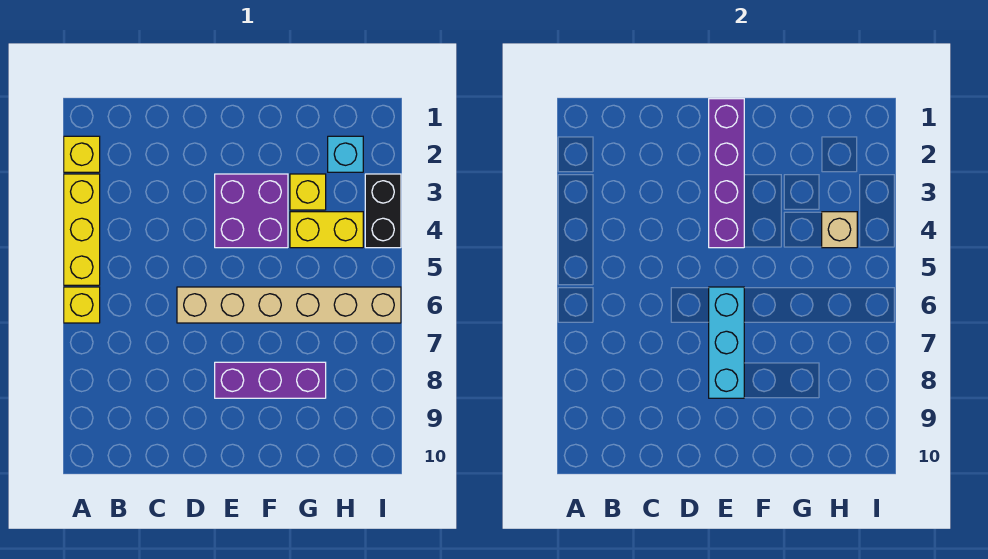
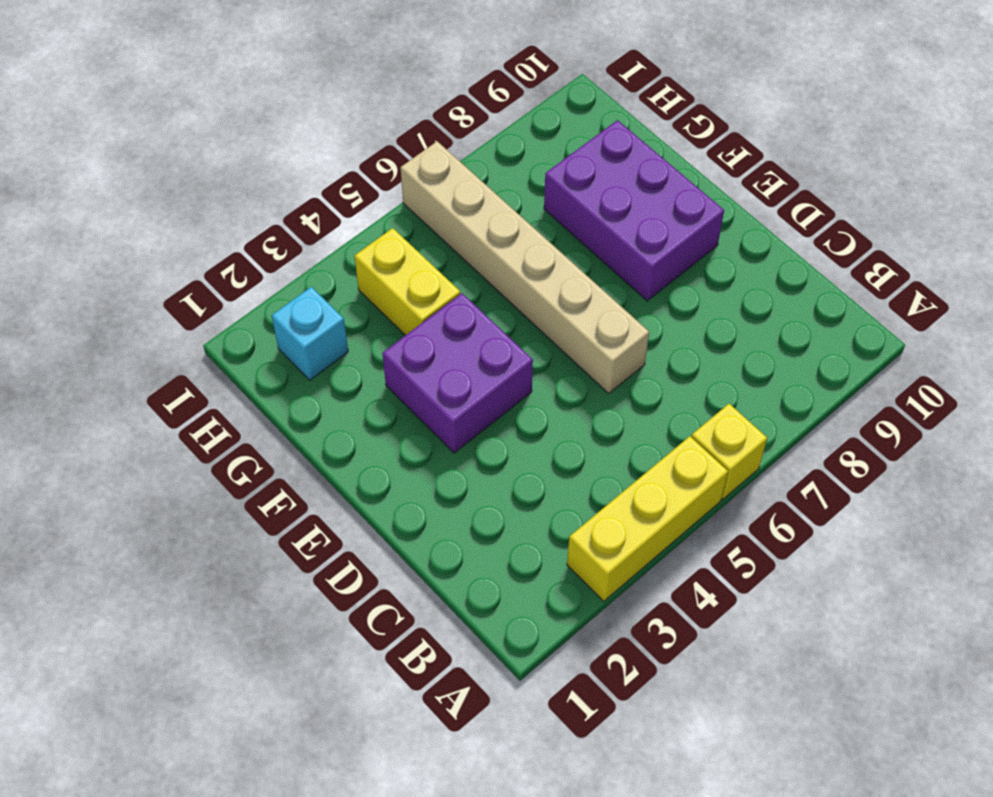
purple 2x3 brick [544,120,724,301] -> purple 1x3 brick [215,362,326,398]
none -> yellow 1x1 brick [64,136,100,172]
none -> yellow 1x1 brick [290,174,326,210]
none -> black 1x2 brick [365,174,401,248]

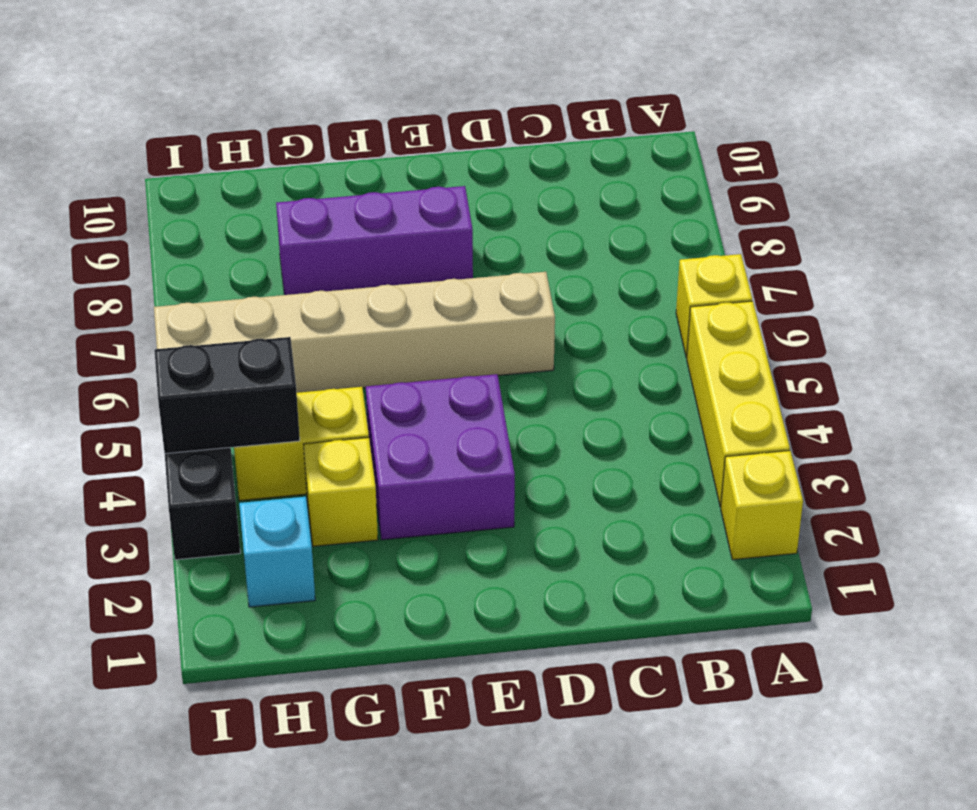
black 1x2 brick [155,337,300,454] -> tan 1x1 brick [822,212,857,248]
none -> purple 1x4 brick [709,99,744,248]
none -> cyan 1x3 brick [709,287,744,398]

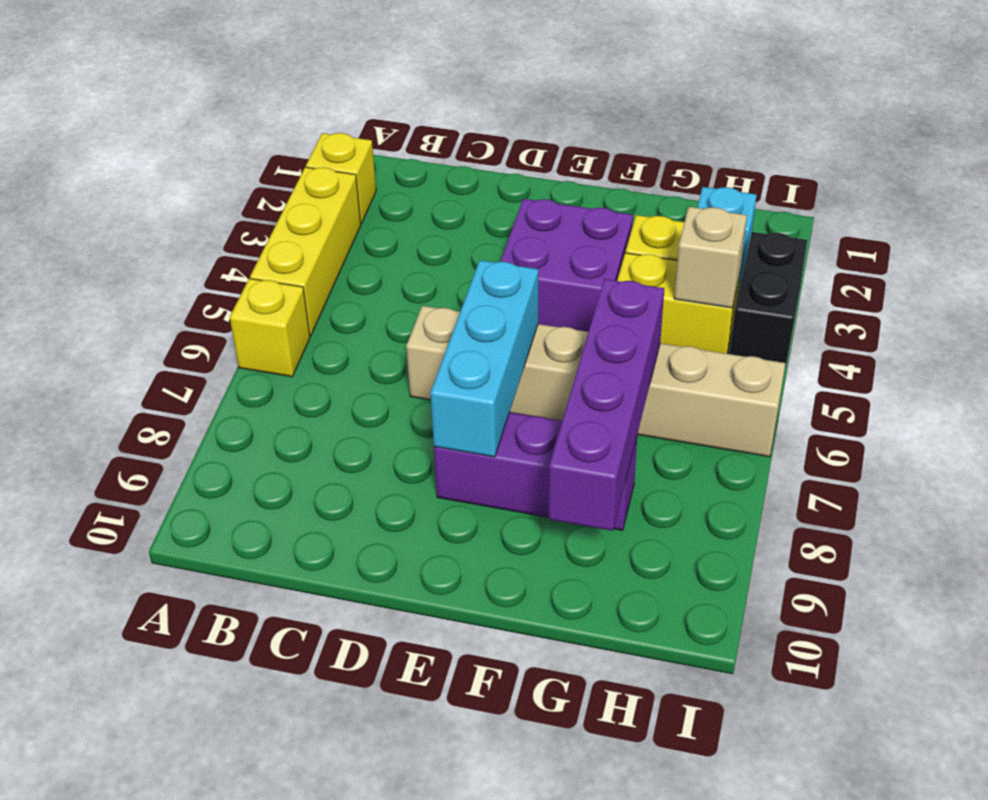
purple 1x4 brick [549,279,664,531] -> purple 1x4 brick moved to [709,99,744,248]

